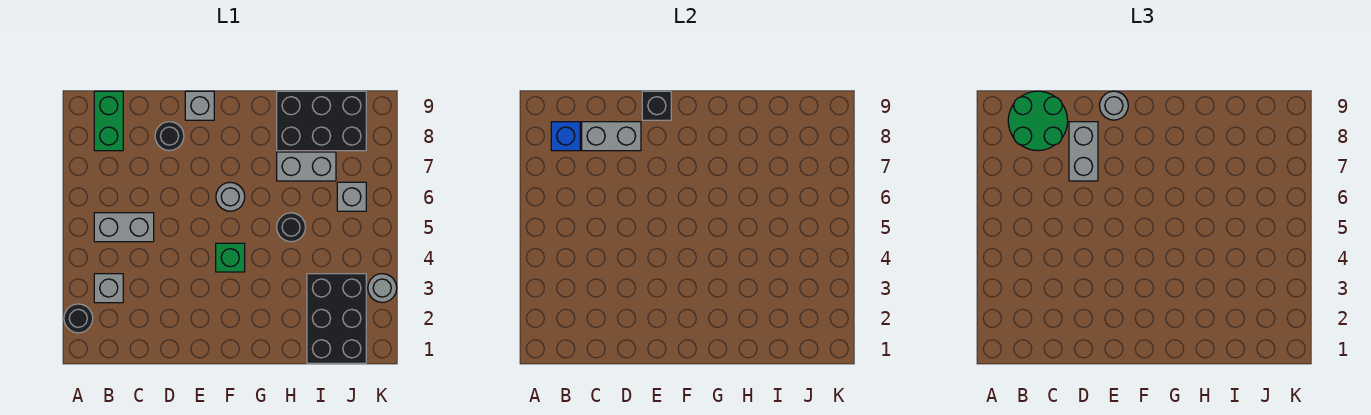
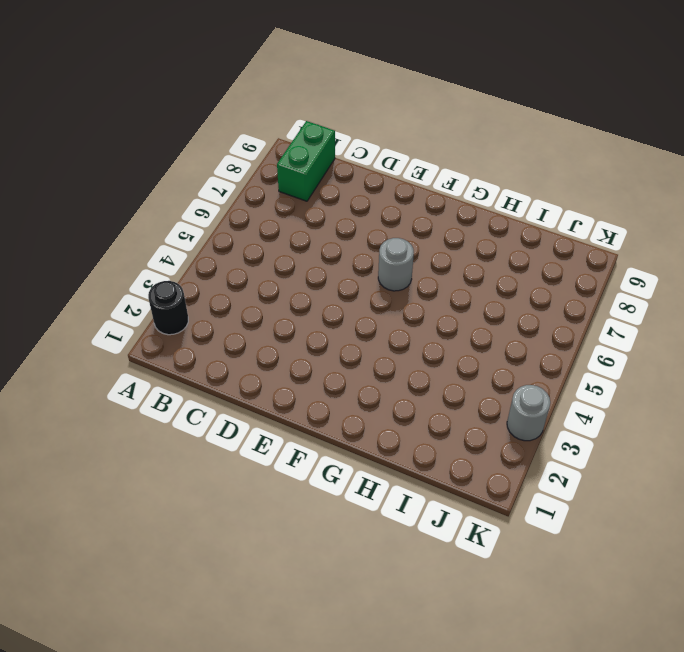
none -> grey 1x1 brick [94,274,123,303]
none -> grey 1x2 brick [94,213,154,242]
none -> black 1x1 round brick [155,122,184,151]

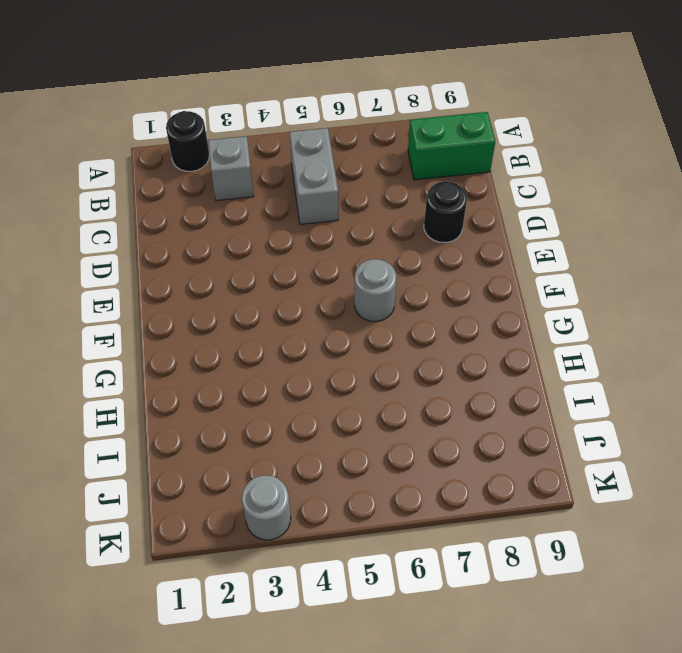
none -> grey 1x1 brick [185,91,214,120]
none -> green 1x1 brick [216,243,245,272]
none -> black 1x1 round brick [277,213,306,242]

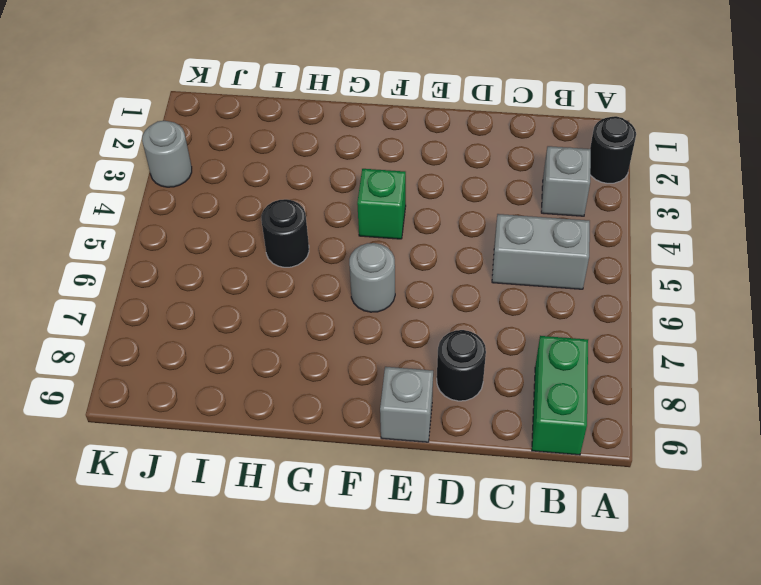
none -> grey 1x2 brick [277,152,336,181]
none -> black 2x3 brick [277,91,366,151]
none -> black 2x3 brick [307,274,366,363]

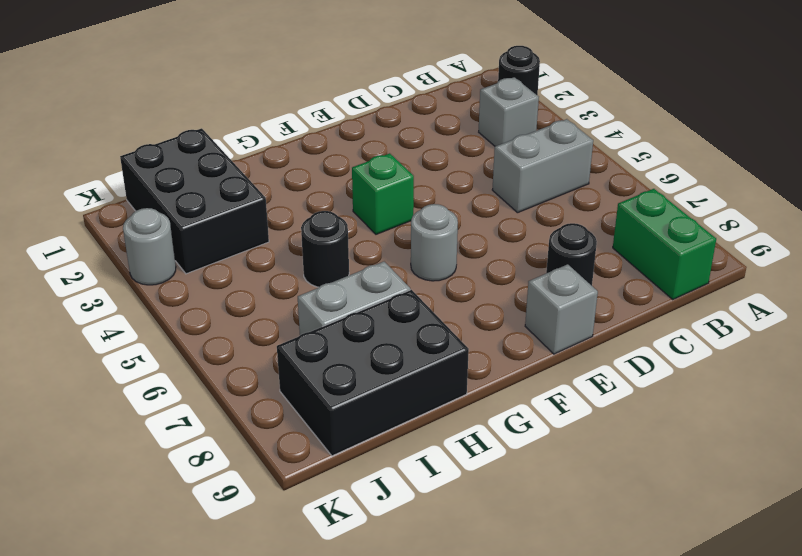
none -> grey 1x1 brick [337,182,366,211]
none -> blue 1x1 brick [551,122,580,151]
none -> grey 1x2 brick [582,122,641,151]

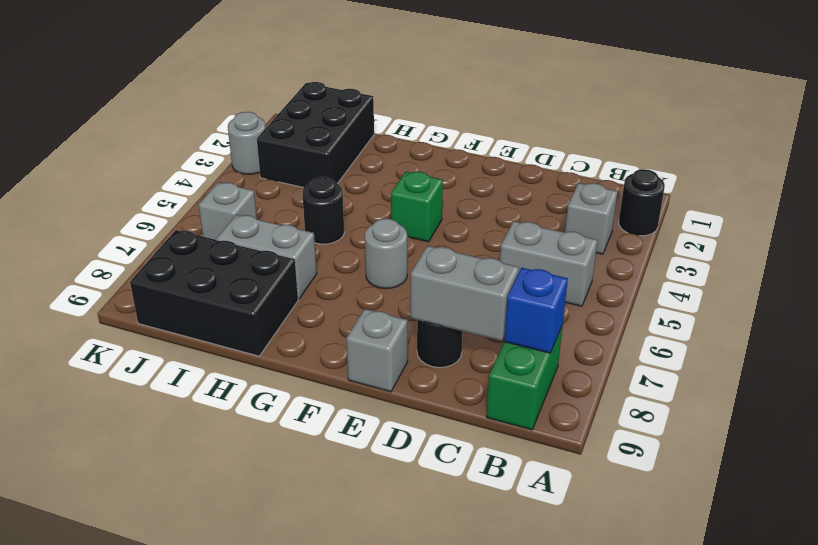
none -> black 1x1 brick [642,91,671,120]
none -> green 2x2 round brick [1008,91,1068,151]
none -> grey 1x2 brick [1069,122,1098,181]

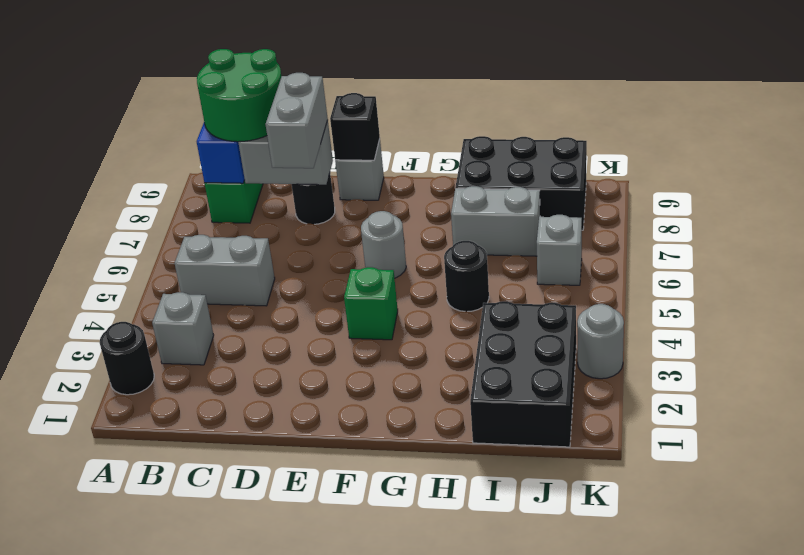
none -> grey 1x1 round brick [1099,91,1128,120]

